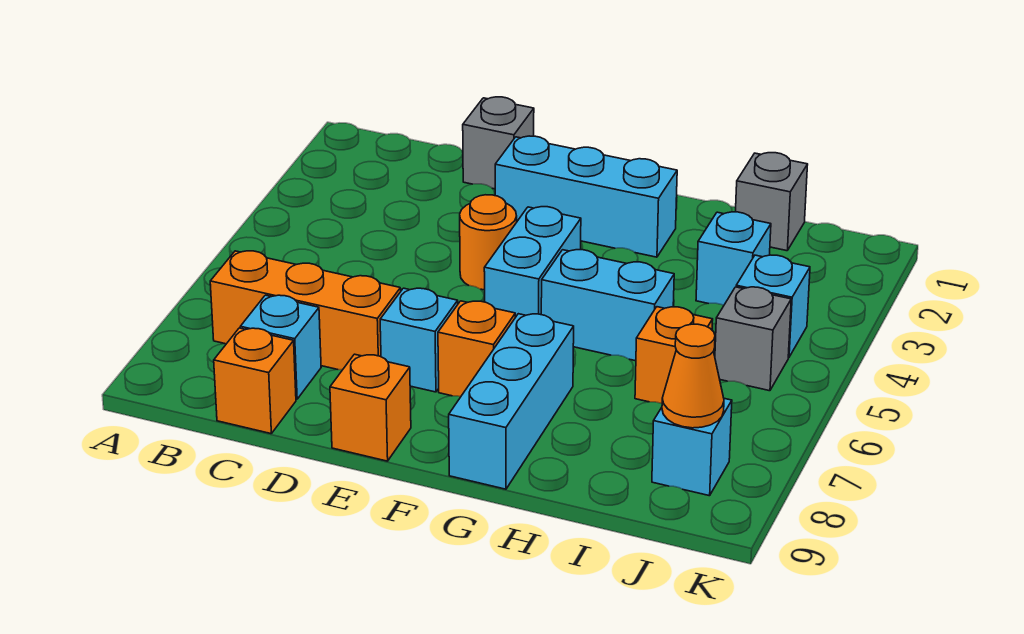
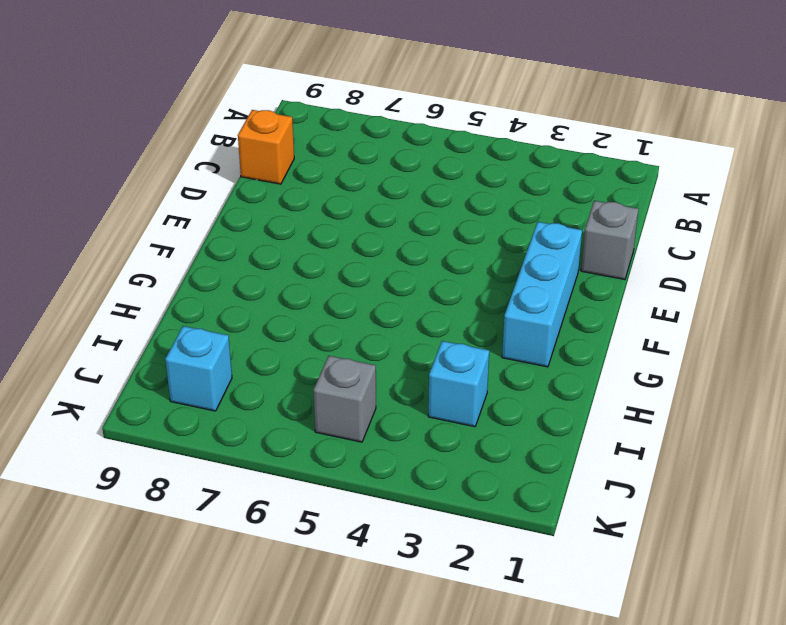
none -> orange 1x3 brick [210,251,401,370]
none -> cyan 1x1 brick [240,295,321,399]
none -> orange 1x1 round brick [460,195,517,290]

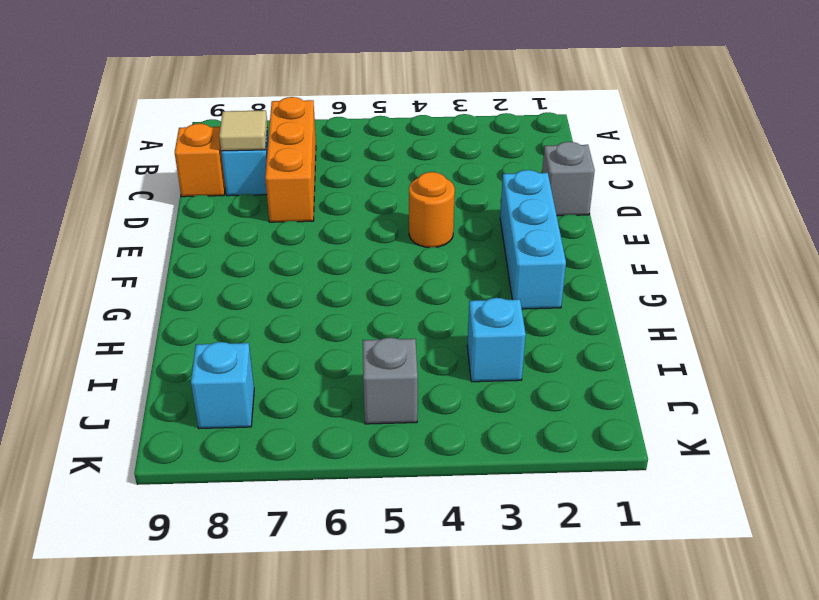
tan 1x1 tile [219,110,267,151] -> none
none -> cyan 1x1 brick [380,288,458,392]
none -> orange 1x1 brick [330,354,411,461]
none -> cyan 1x2 brick [484,207,581,317]

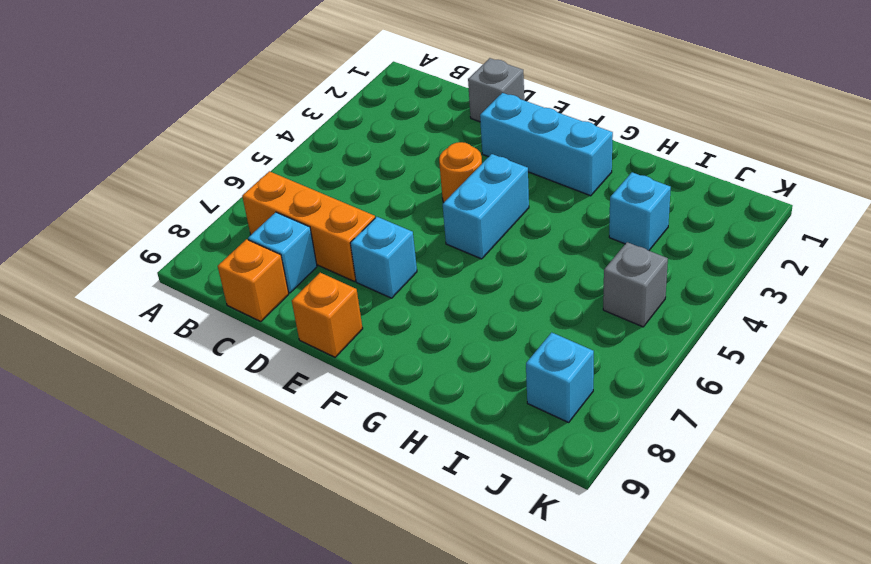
none -> orange 1x1 brick [438,301,515,397]
none -> cyan 1x2 brick [541,250,674,361]
none -> cyan 1x3 brick [449,314,574,489]

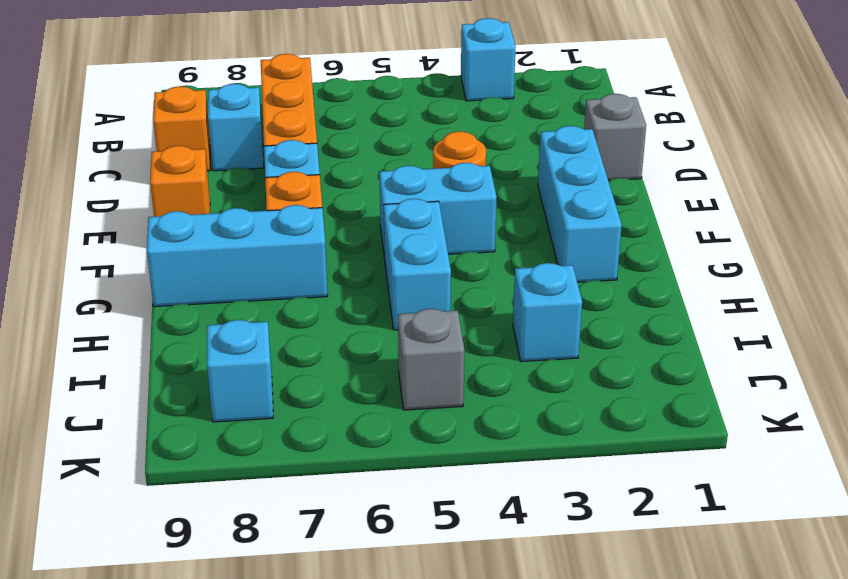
cyan 1x1 brick [461,18,516,101] -> cyan 1x1 brick moved to [736,255,810,357]
none -> grey 1x1 brick [736,153,808,251]
none -> orange 1x1 brick [635,307,713,403]
none -> orange 1x1 cone [662,324,724,428]

